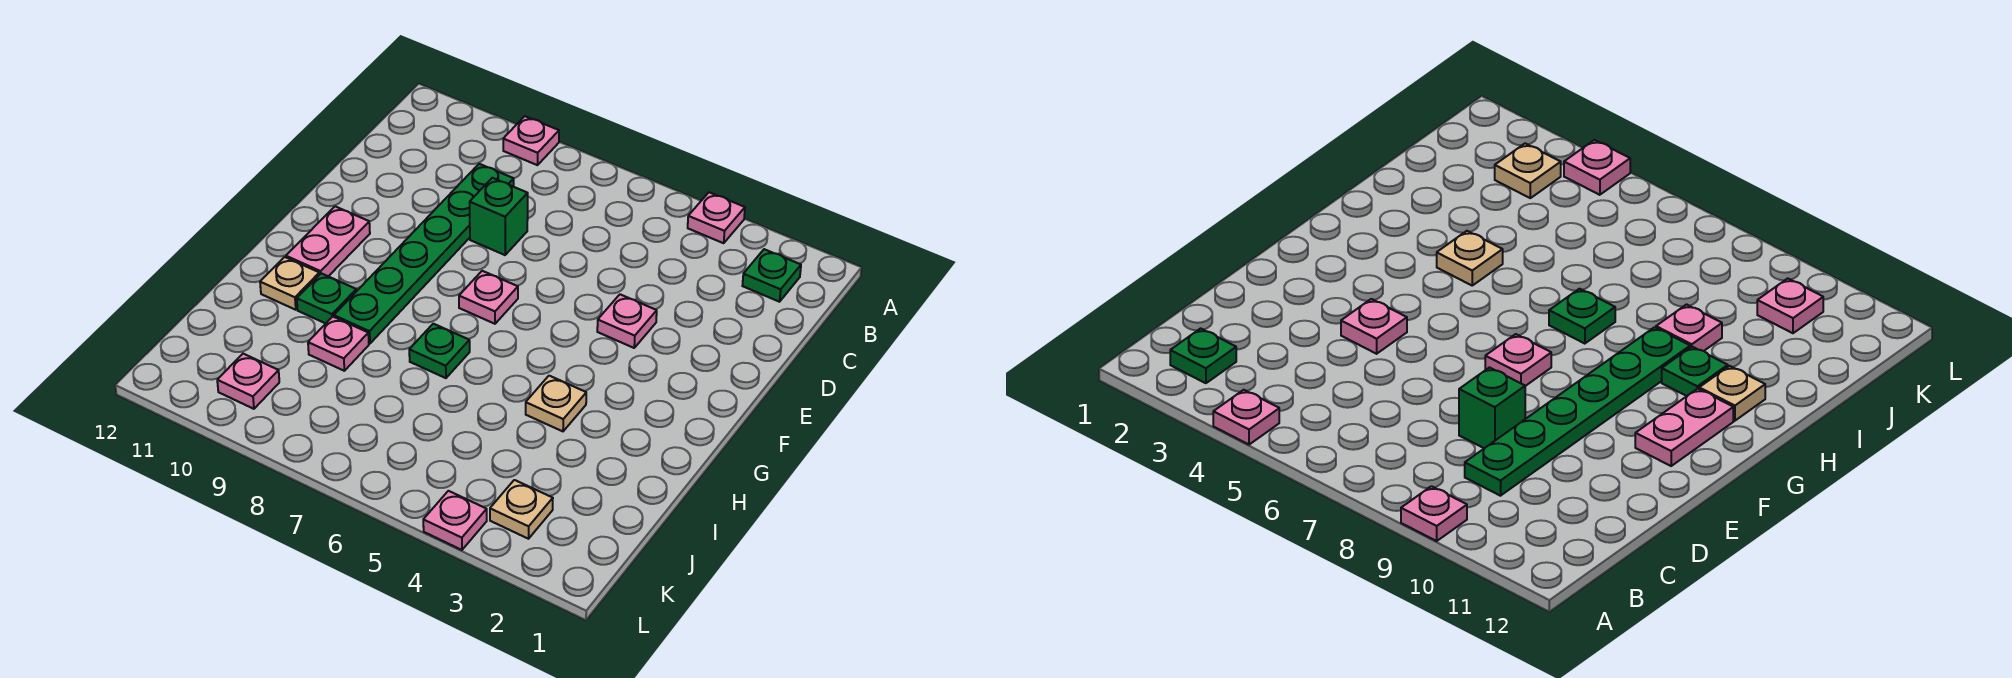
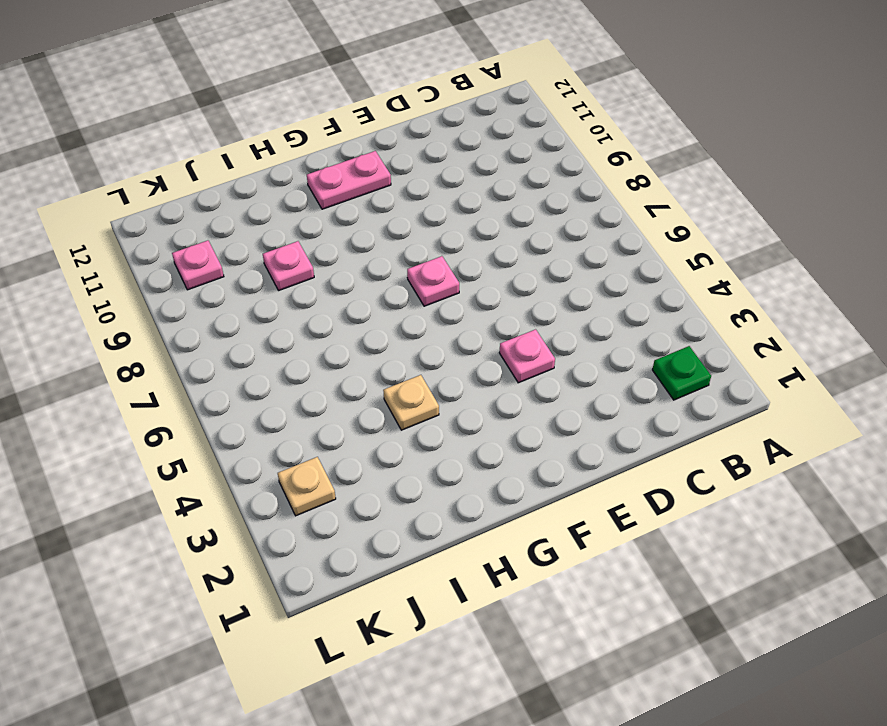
none -> pink 1x1 plate [688,192,745,243]
none -> pink 1x1 plate [503,116,559,165]
none -> green 1x6 plate [334,164,514,344]

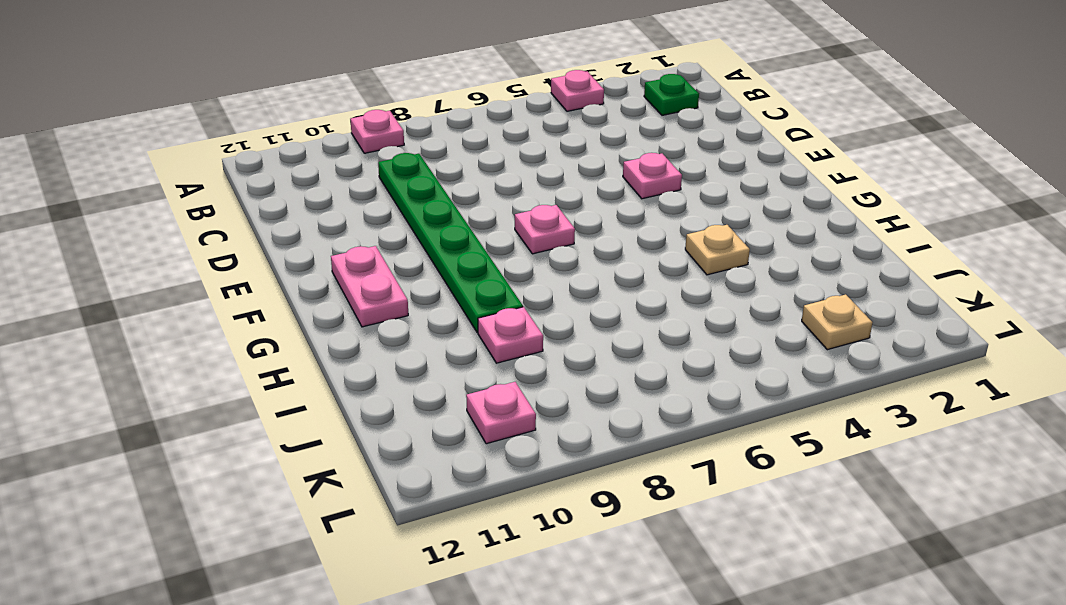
none -> green 1x1 brick [470,178,528,255]
none -> green 1x1 plate [409,324,470,378]
none -> green 1x1 plate [297,273,356,323]

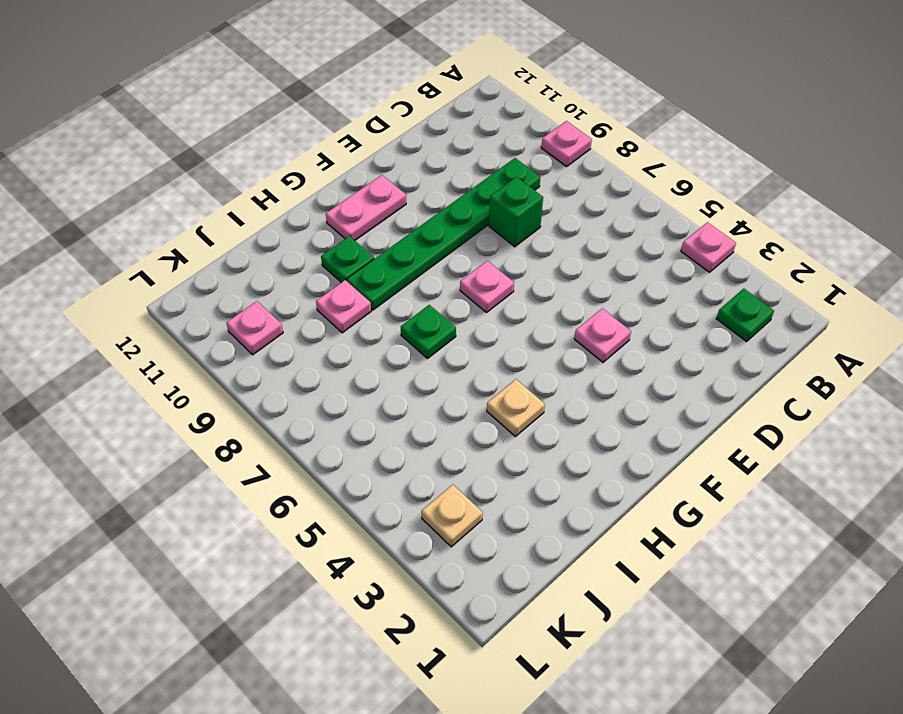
none -> tan 1x1 plate [260,257,320,310]
none -> pink 1x1 plate [423,491,487,550]

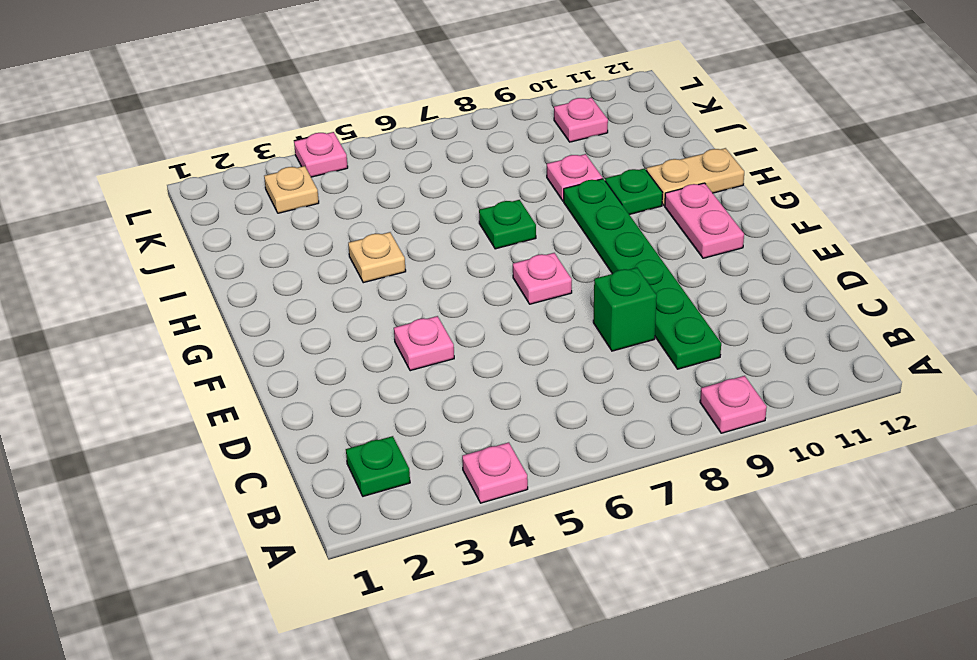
tan 1x2 plate [646,148,744,206] -> tan 1x1 plate [260,257,320,310]

